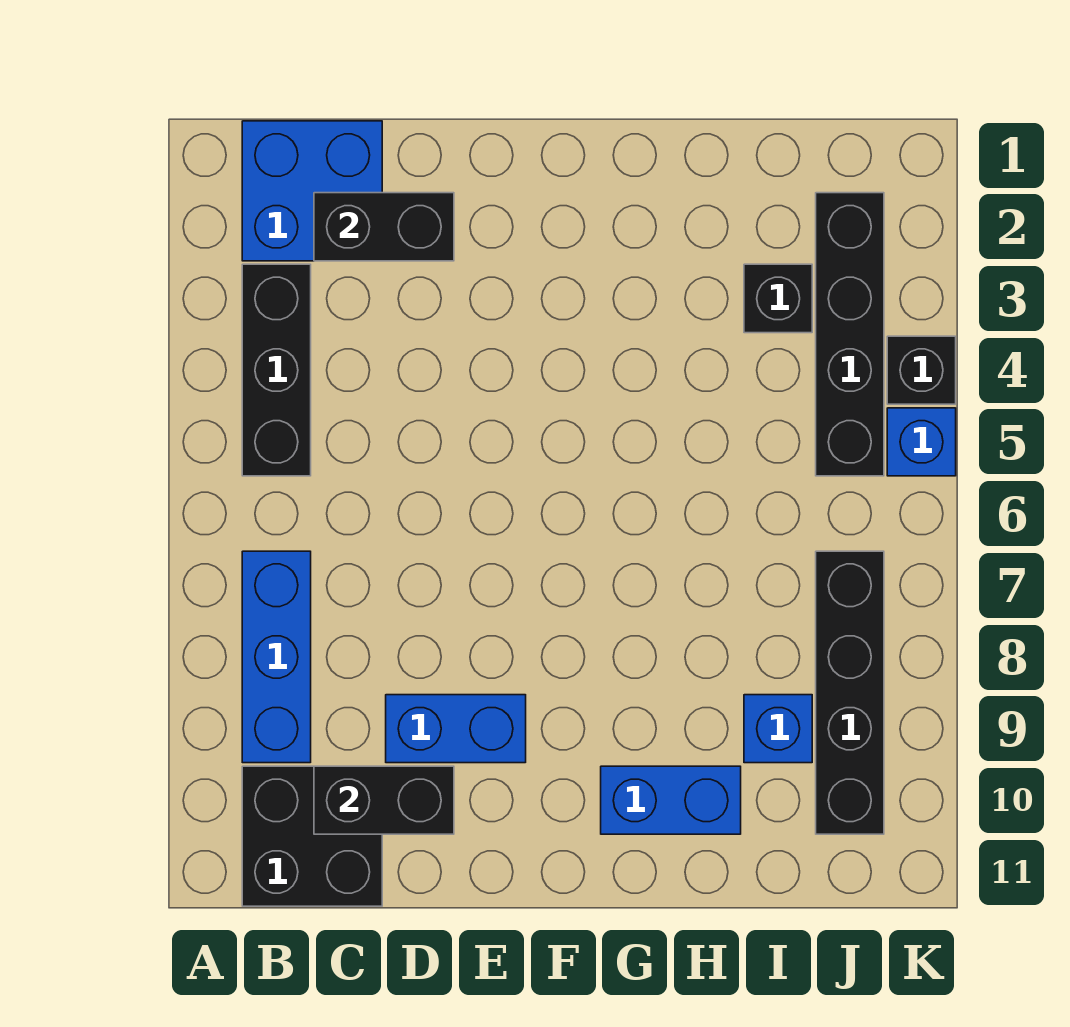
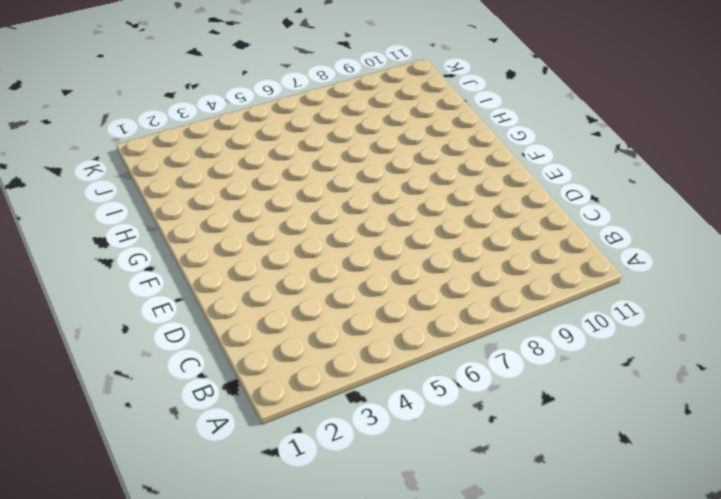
none -> blue 2x2 brick [242,121,382,261]
none -> black 1x3 brick [242,264,311,476]
none -> blue 1x3 brick [242,551,311,763]

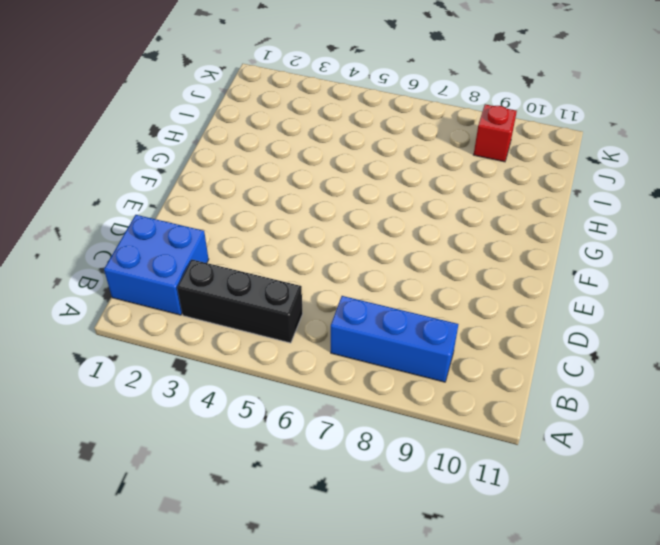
red 1x1 brick [474,104,517,162] -> black 1x4 brick [816,551,884,834]
none -> black 2x2 brick [242,766,382,906]
none -> blue 1x2 brick [386,695,526,763]
none -> blue 1x2 brick [601,766,741,834]

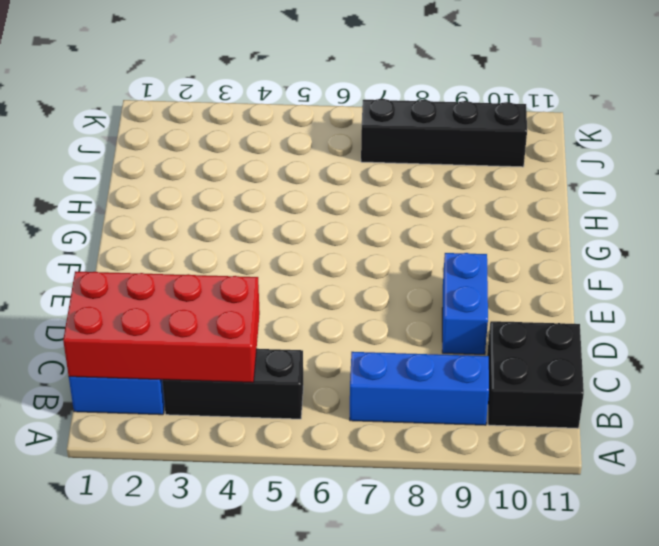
red 2x4 brick [63,271,260,383] -> black 1x2 brick [314,193,454,261]
none -> blue 1x2 brick [601,766,741,834]
none -> black 1x1 brick [744,264,812,333]
none -> blue 1x1 brick [744,695,812,763]

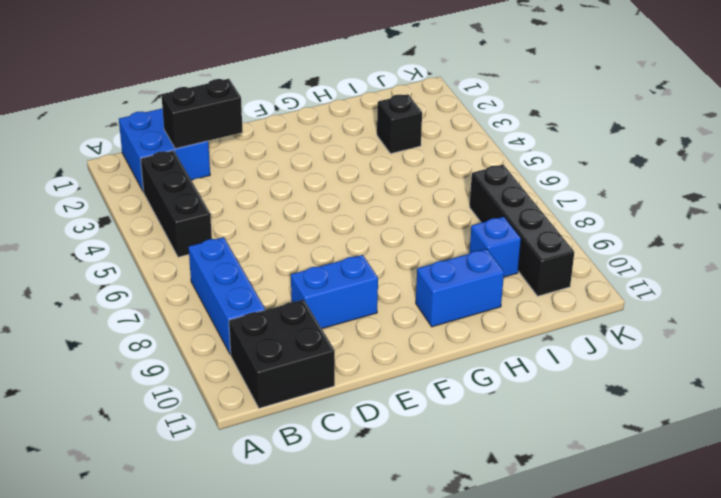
none -> black 1x4 brick [816,193,884,476]
none -> black 1x1 brick [887,336,956,404]
none -> blue 1x1 brick [887,408,956,476]

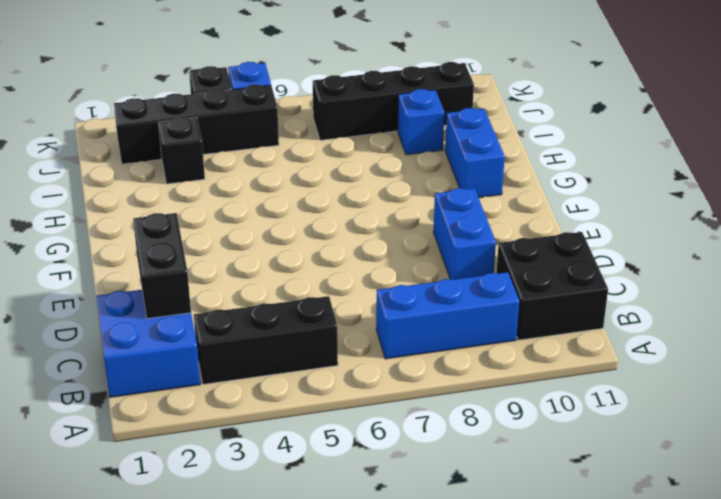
none -> black 1x2 brick [314,766,454,834]

